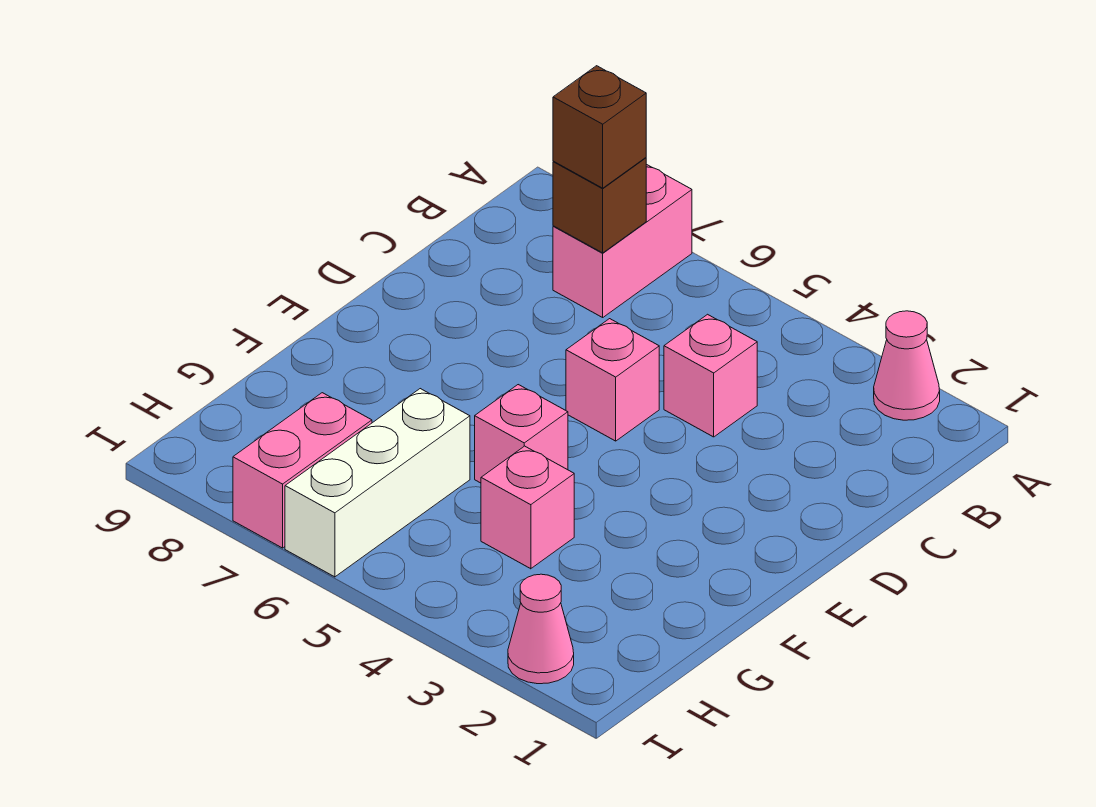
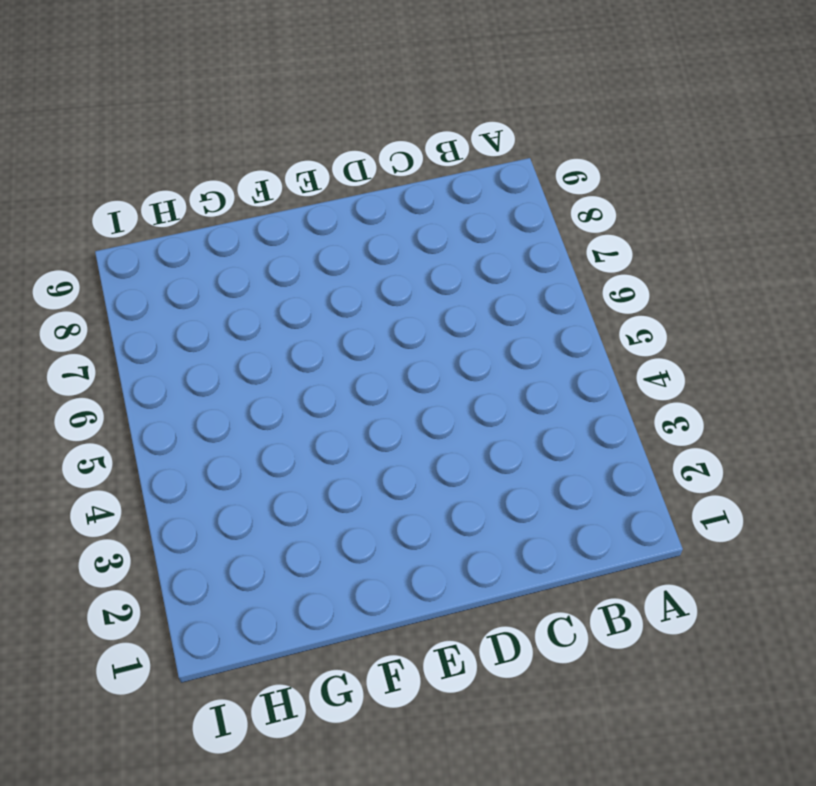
none -> pink 1x1 cone [874,311,940,420]
none -> pink 1x2 brick [553,164,692,317]

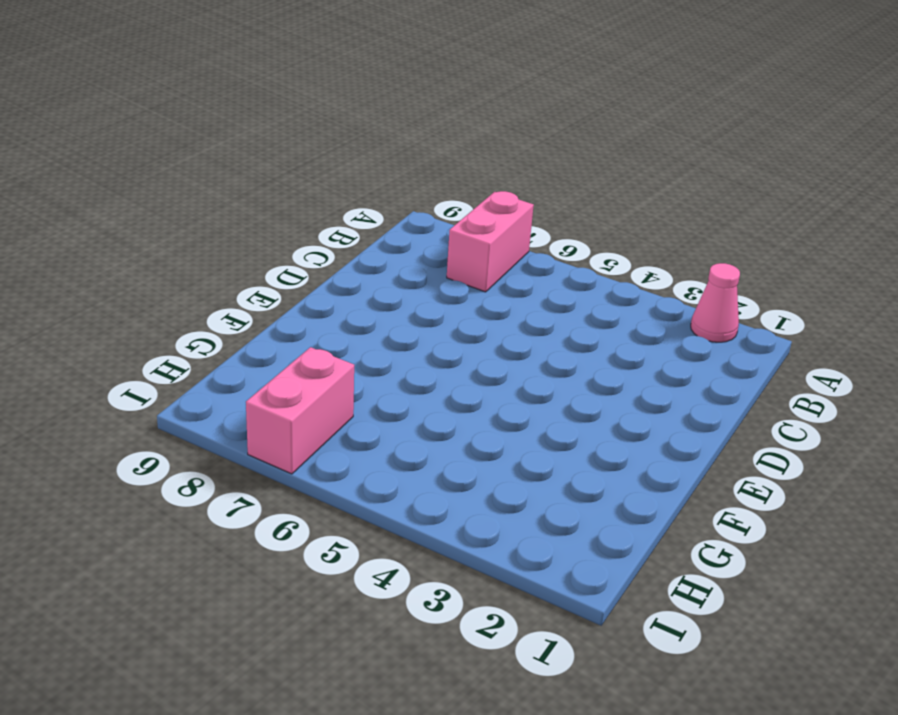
none -> pink 1x1 brick [664,314,757,437]
none -> pink 1x1 brick [566,319,659,441]

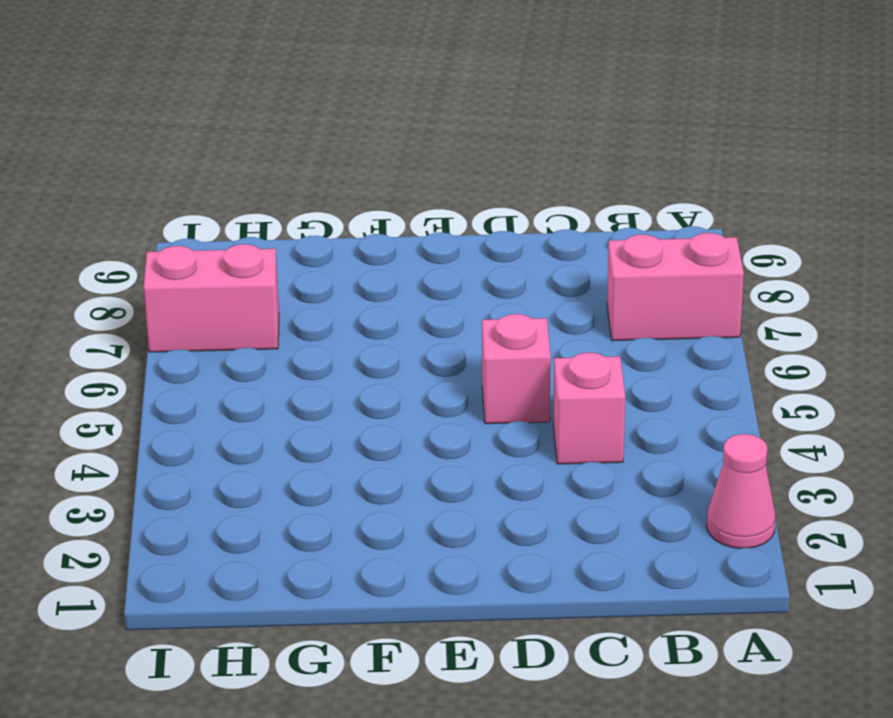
none -> pink 1x1 brick [475,385,568,483]
none -> pink 1x1 brick [481,446,574,569]

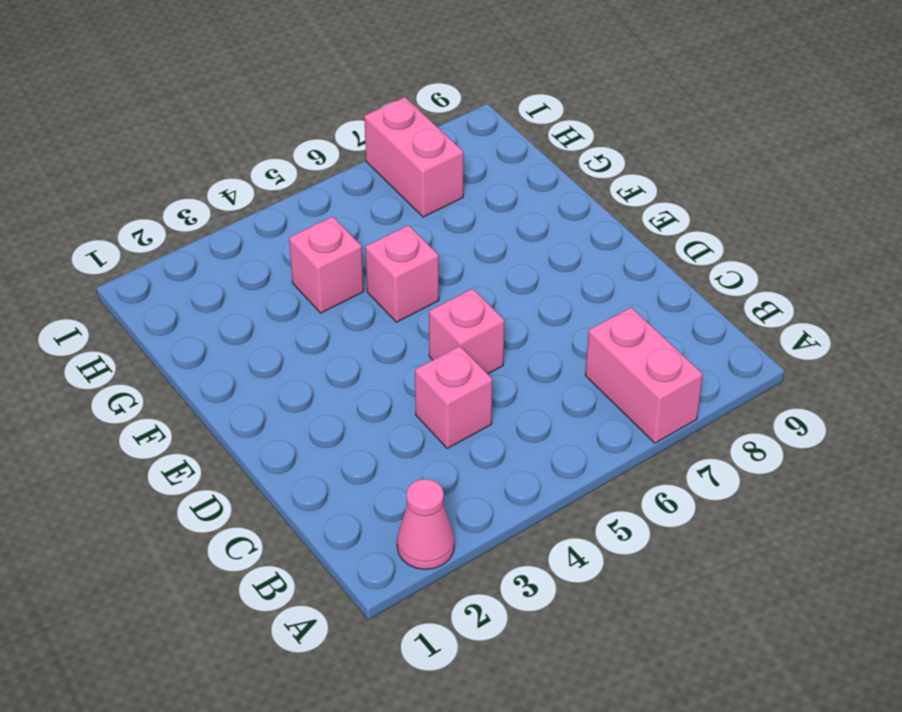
none -> white 1x3 brick [285,389,470,577]
none -> pink 1x1 cone [508,574,574,684]

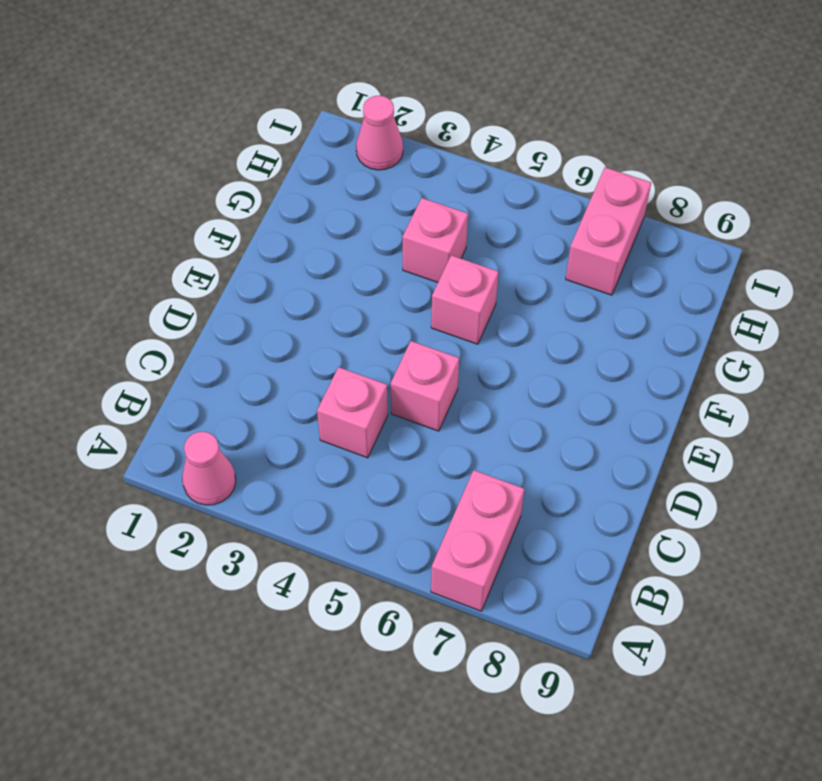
none -> white 1x3 brick [285,389,470,577]
none -> brown 1x1 brick [553,158,646,253]

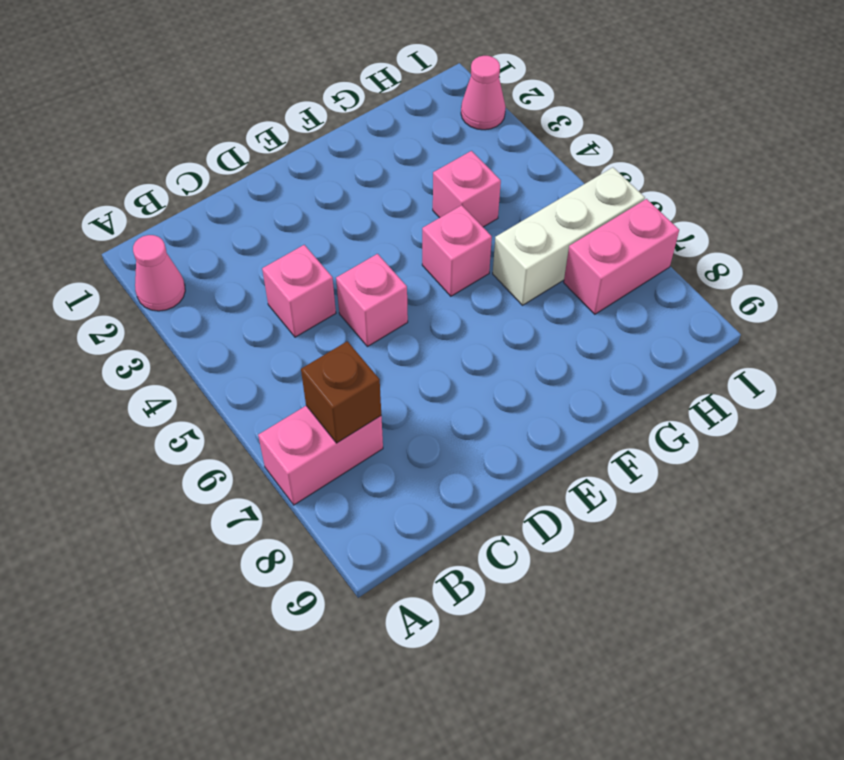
none -> brown 1x1 brick [553,66,646,188]

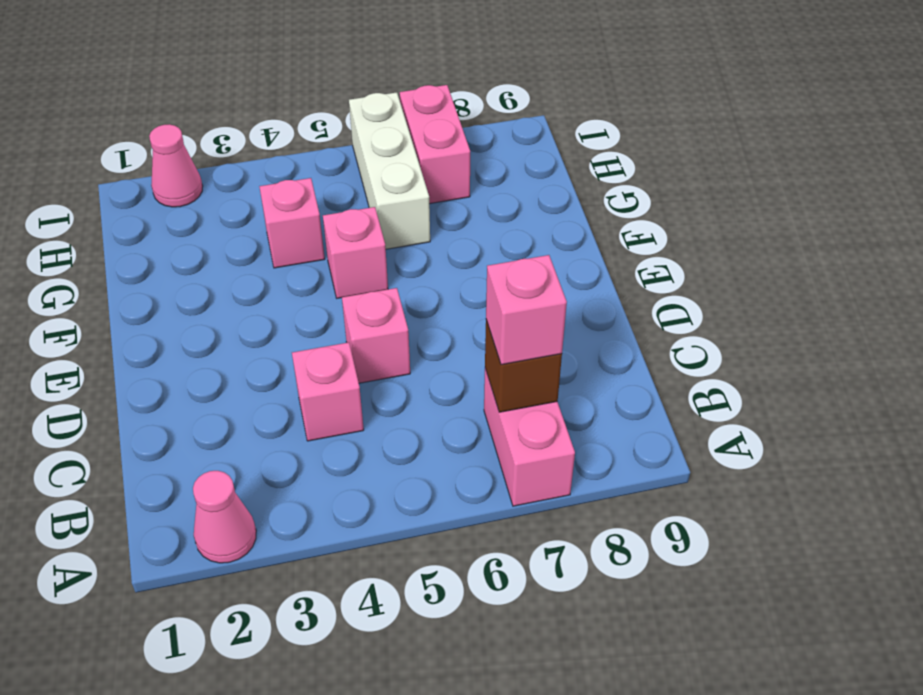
pink 1x1 brick [486,255,567,365] -> brown 1x1 brick [553,66,646,188]

